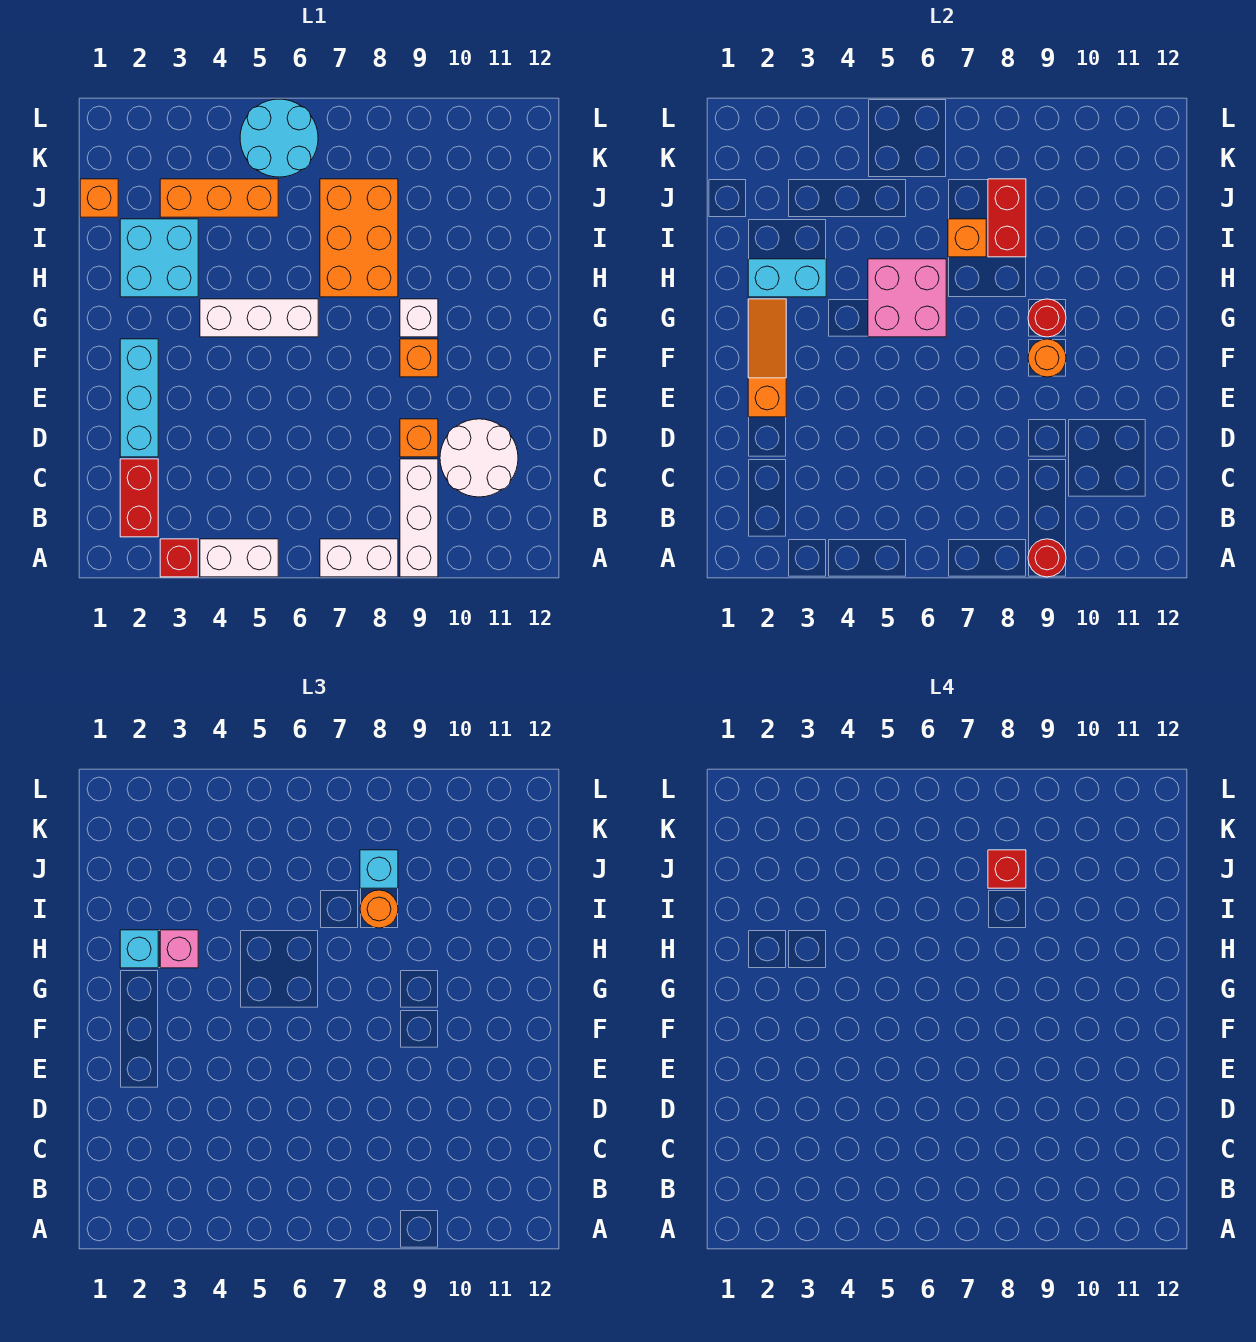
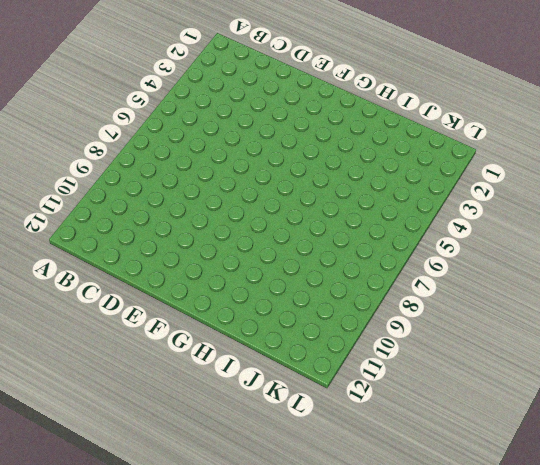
none -> red 1x1 brick [160,539,198,577]
none -> white 1x2 brick [200,539,278,577]
none -> white 1x2 brick [320,539,398,577]

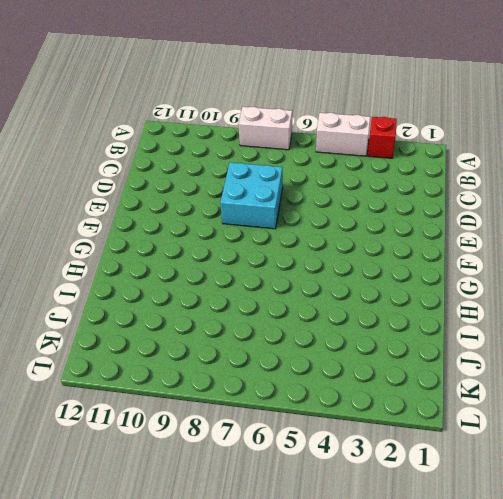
cyan 2x2 brick [220,162,283,229] -> cyan 2x2 brick moved to [120,219,198,297]
none -> white 1x3 brick [400,459,438,577]
none -> red 1x2 brick [120,459,158,537]
none -> white 2x2 round brick [440,419,518,497]

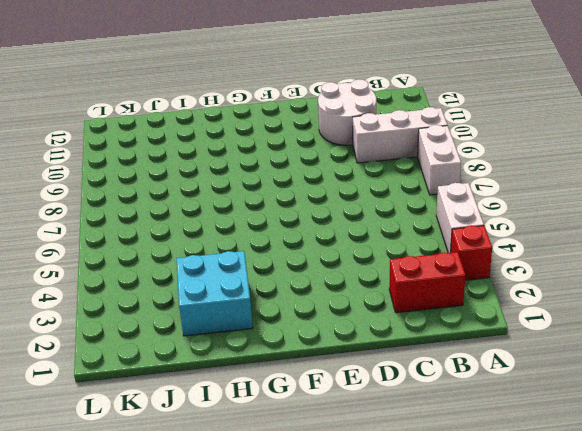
none -> cyan 1x3 brick [120,339,158,457]
none -> orange 1x1 brick [400,419,438,457]
none -> orange 1x1 brick [400,339,438,377]

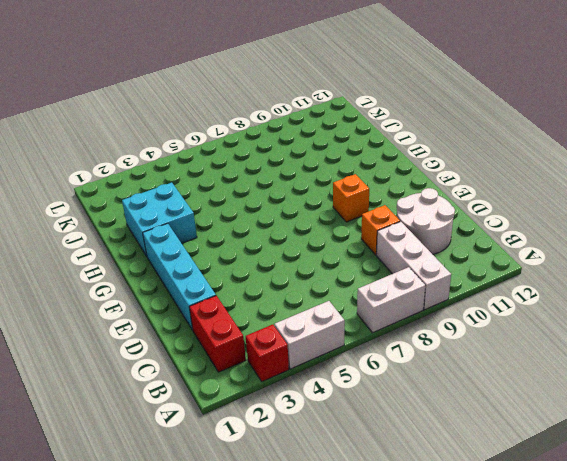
cyan 1x4 brick [143,223,216,330] -> cyan 1x3 brick [120,339,158,457]
none -> white 1x3 brick [200,299,318,337]
none -> white 1x1 brick [400,299,438,337]
none -> orange 2x3 brick [320,179,398,297]

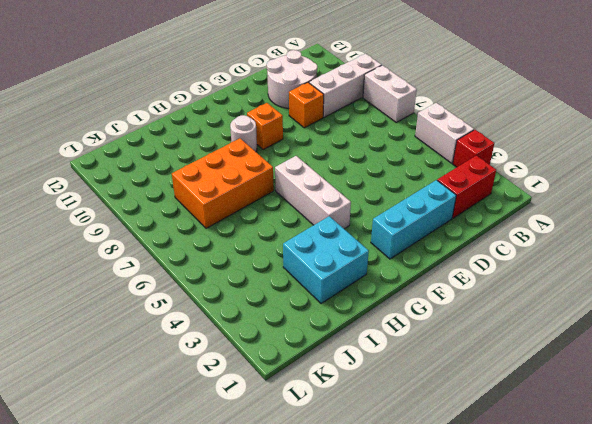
white 1x1 round brick [230,115,257,152] -> white 1x1 brick [400,299,438,337]
none -> orange 1x1 brick [80,179,118,217]
none -> orange 1x3 brick [160,179,278,217]
none -> cyan 2x2 round brick [240,99,318,177]

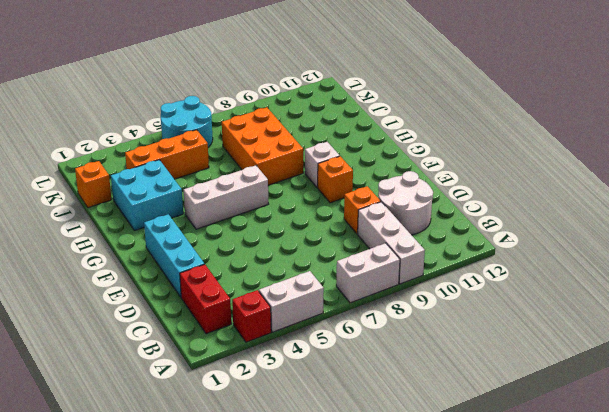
none -> red 1x1 round brick [1028,539,1066,577]
none -> orange 1x3 slope [748,299,786,417]
none -> orange 1x1 round brick [1028,339,1066,377]

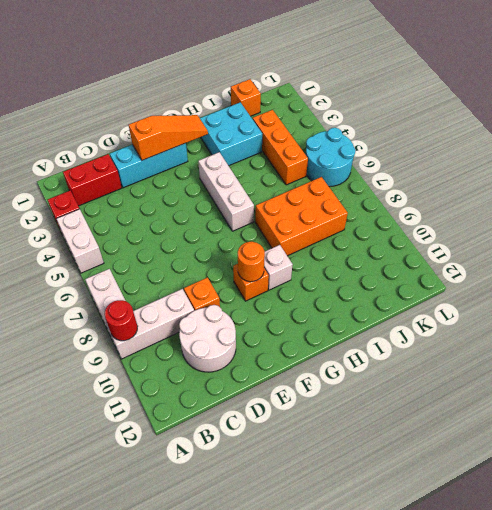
none -> pink 2x2 brick [868,259,946,337]
none -> red 1x1 round brick [1028,299,1066,337]
none -> cyan 1x2 brick [748,259,826,297]

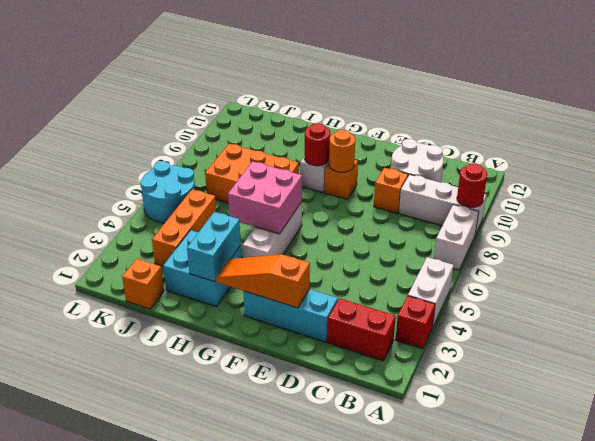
none -> orange 1x1 brick [948,219,986,257]
none -> red 1x2 brick [988,179,1026,257]
none -> cyan 1x1 brick [120,930,158,968]

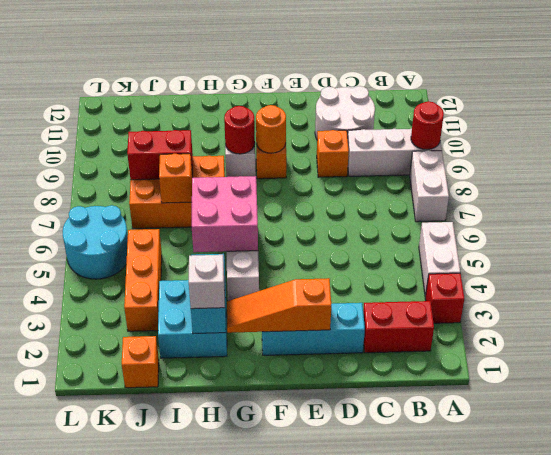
white 1x1 brick [189,255,225,309] -> cyan 1x1 brick [120,930,158,968]
none -> pink 1x1 brick [160,930,198,968]
none -> orange 1x1 round brick [360,890,398,928]
none -> cyan 1x1 brick [360,850,398,888]

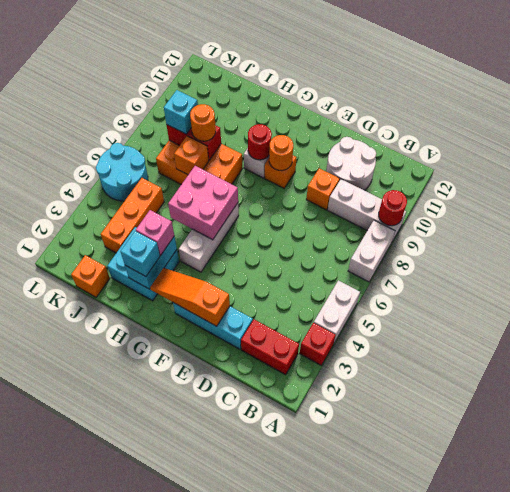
none -> red 1x1 brick [988,850,1026,888]

